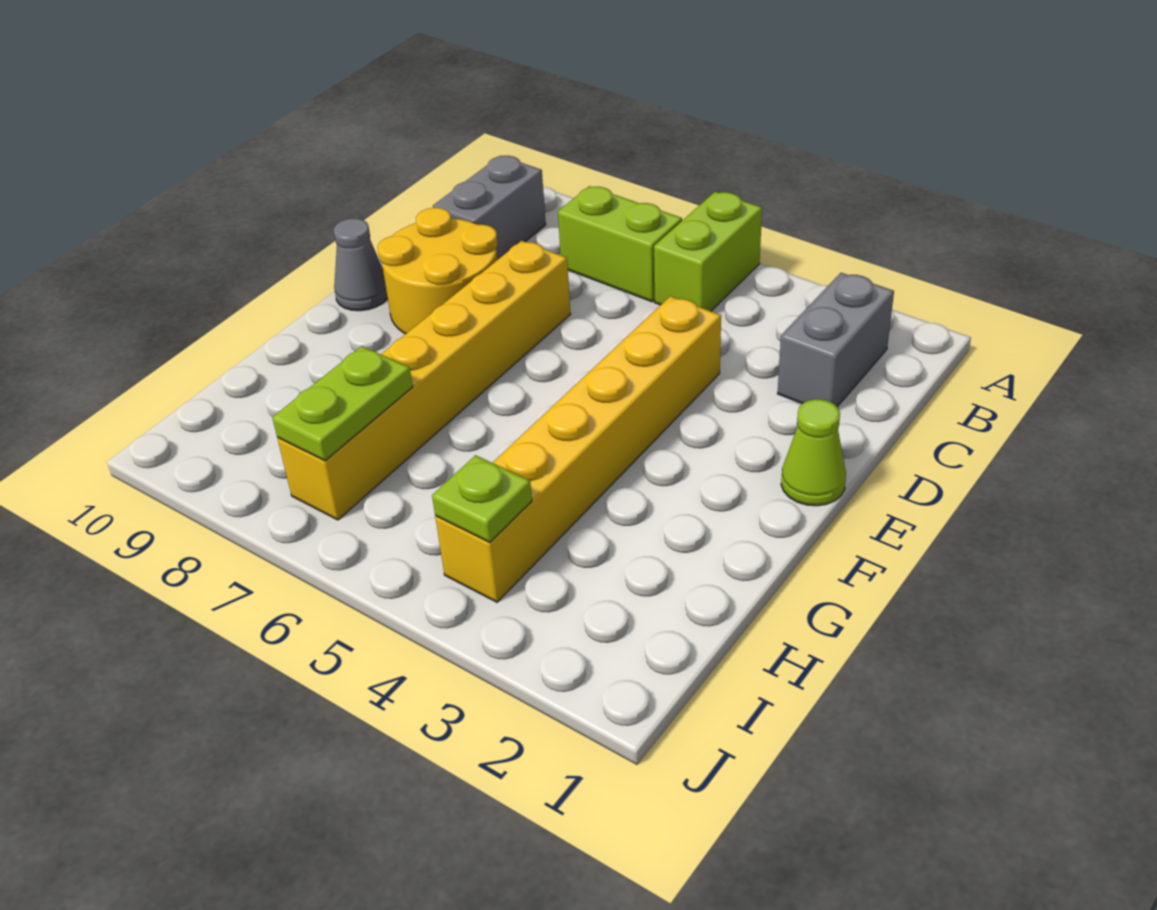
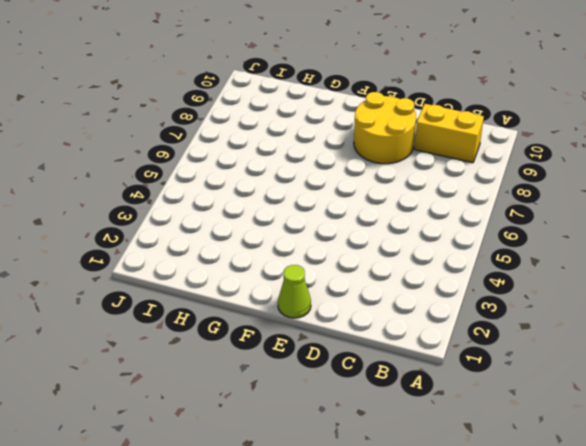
yellow 1x2 brick [414,104,484,163] -> grey 1x2 brick [433,156,546,260]
none -> lime 1x2 brick [654,192,762,311]
none -> grey 1x2 brick [777,273,894,407]

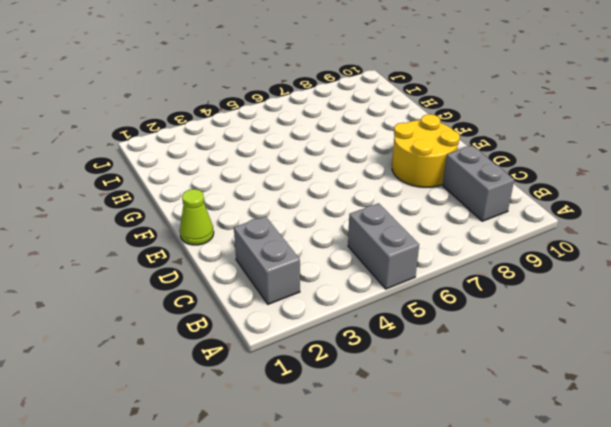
grey 1x2 brick [348,203,419,289] -> lime 1x2 brick [654,192,762,311]
none -> lime 1x2 brick [558,186,682,302]
none -> yellow 1x6 brick [435,296,721,602]

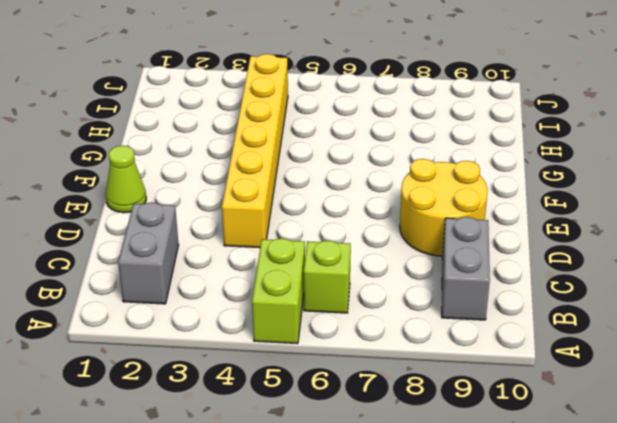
lime 1x1 brick [304,241,351,313] -> lime 1x2 brick [558,186,682,302]
none -> yellow 1x6 brick [277,241,570,520]
none -> grey 1x1 cone [334,218,388,311]

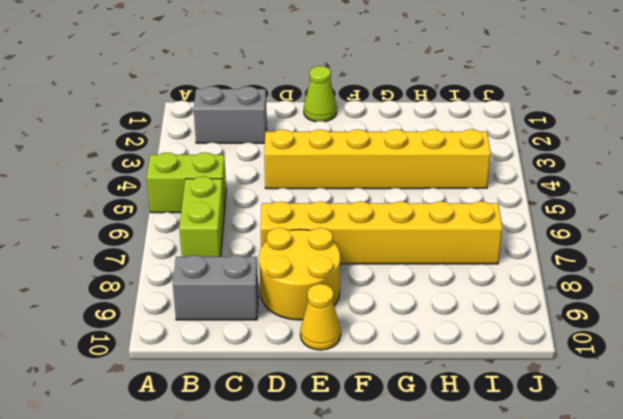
yellow 1x1 cone [300,284,341,350] -> grey 1x1 cone [334,218,388,311]
none -> lime 1x2 plate [272,346,413,461]
none -> lime 1x1 plate [432,455,532,542]

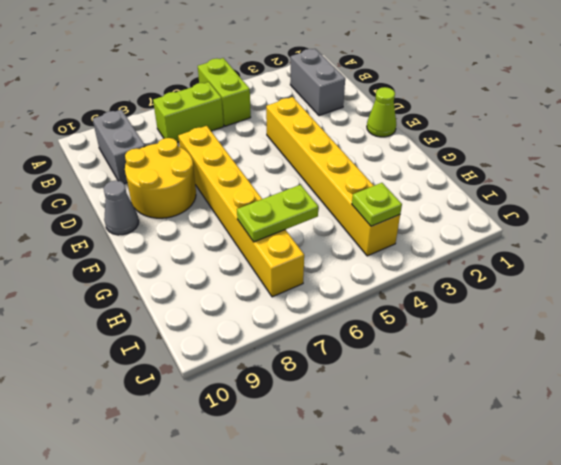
lime 1x2 plate [237,185,318,242] -> lime 1x2 plate turned to [272,346,413,461]

